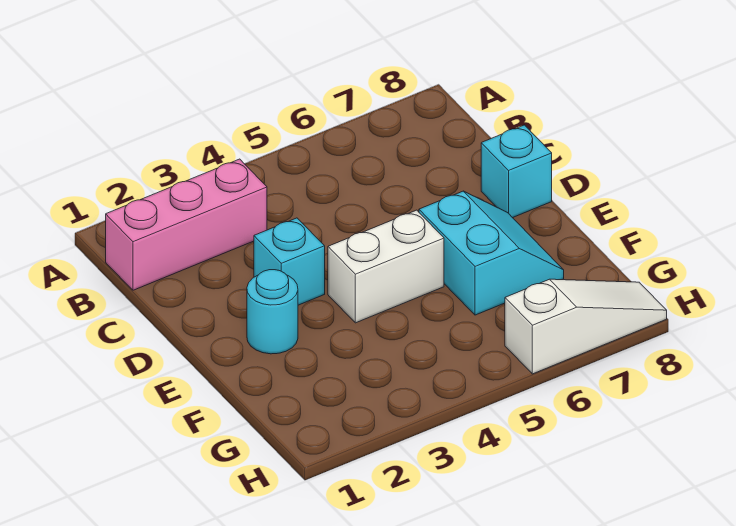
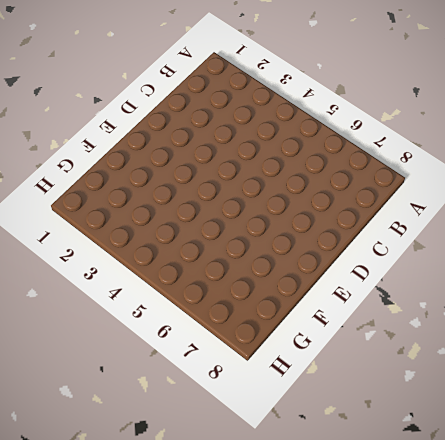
none -> pink 1x3 brick [105,159,267,290]
none -> cyan 1x1 brick [254,218,325,305]

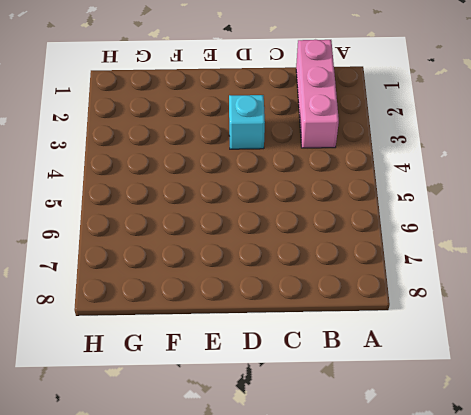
none -> cyan 1x1 brick [481,125,552,218]
none -> cyan 1x1 round brick [247,270,298,354]

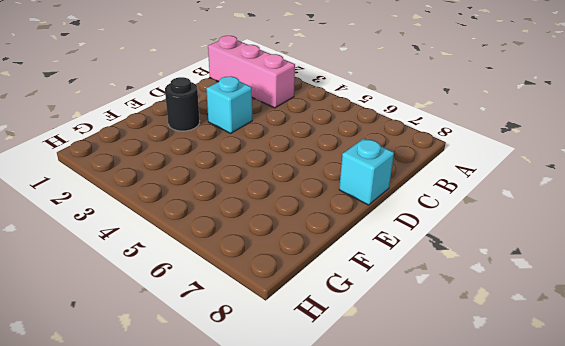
black 1x1 round brick [165,77,199,131] -> cyan 1x1 round brick [247,270,298,354]
none -> white 1x2 brick [328,210,444,323]
none -> cyan 2x2 slope [419,191,564,315]

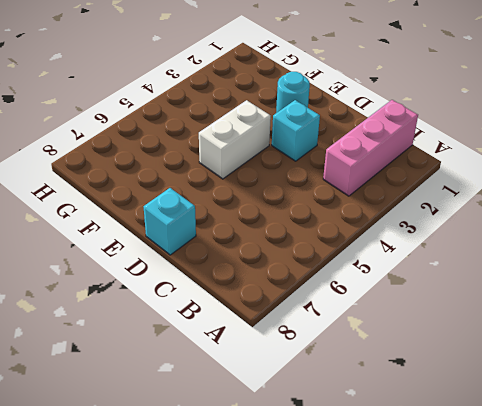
none -> cyan 2x2 slope [419,191,564,315]
none -> white 1x3 slope [505,279,667,374]

